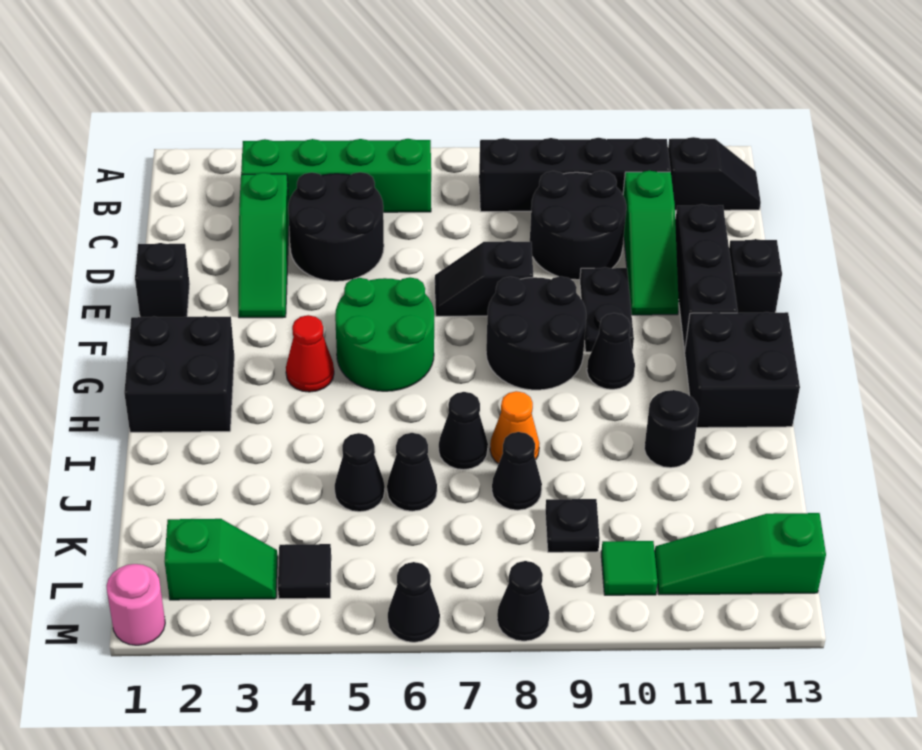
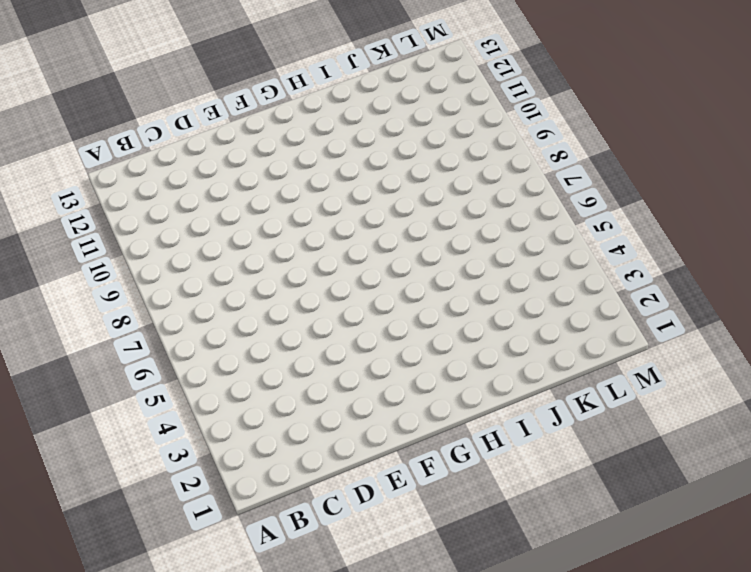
none -> green 1x4 brick [241,139,431,212]
none -> black 1x4 brick [479,137,671,212]
none -> black 1x2 slope [668,137,761,210]
none -> green 1x3 slope [238,173,289,318]

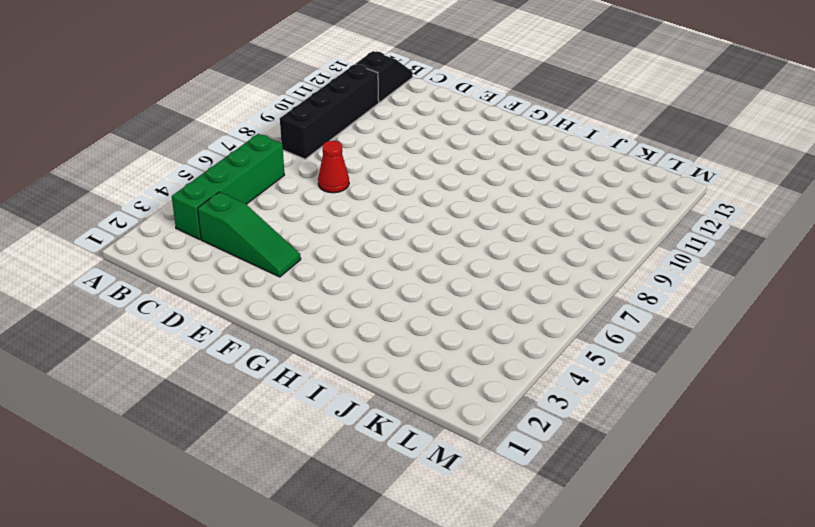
red 1x1 cone [318,141,349,193] -> red 1x1 cone moved to [286,315,334,392]
none -> black 2x2 round brick [288,172,384,281]
none -> black 2x2 round brick [530,171,626,280]
none -> green 1x3 slope [623,171,679,315]
none -> black 1x3 brick [675,204,738,351]

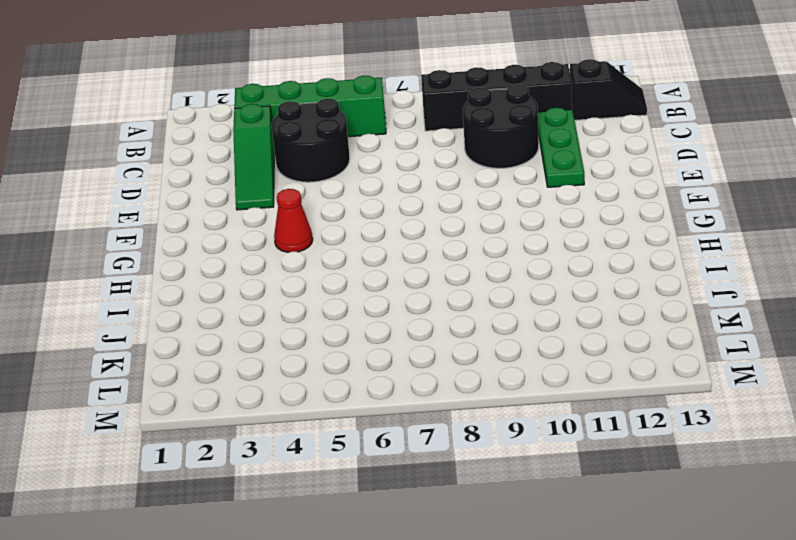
green 1x3 plate [538,108,584,187] -> green 1x3 slope [623,171,679,315]
none -> black 1x3 brick [675,204,738,351]
none -> black 1x1 brick [135,243,190,317]
none -> black 1x2 slope [435,241,533,316]
none -> black 1x2 plate [580,267,634,352]

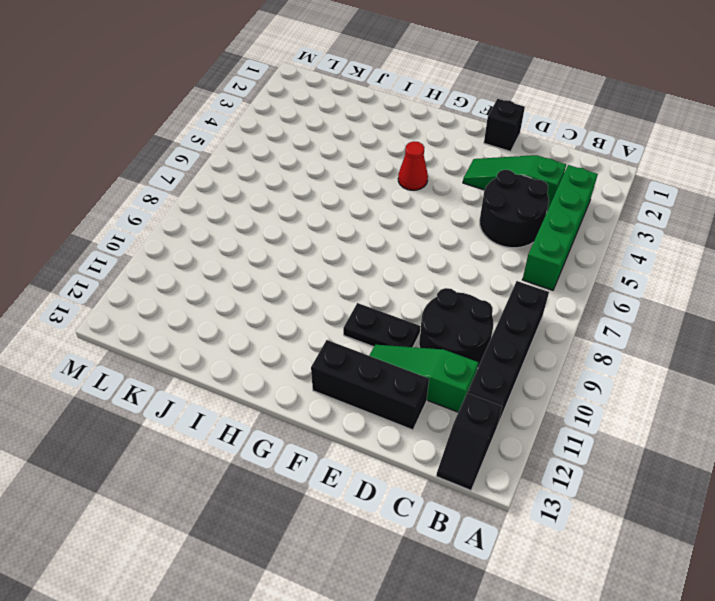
none -> black 1x2 slope [435,241,533,316]
none -> black 1x1 brick [729,239,782,313]
none -> green 2x2 round brick [335,277,434,391]
none -> black 2x2 round brick [486,276,586,390]

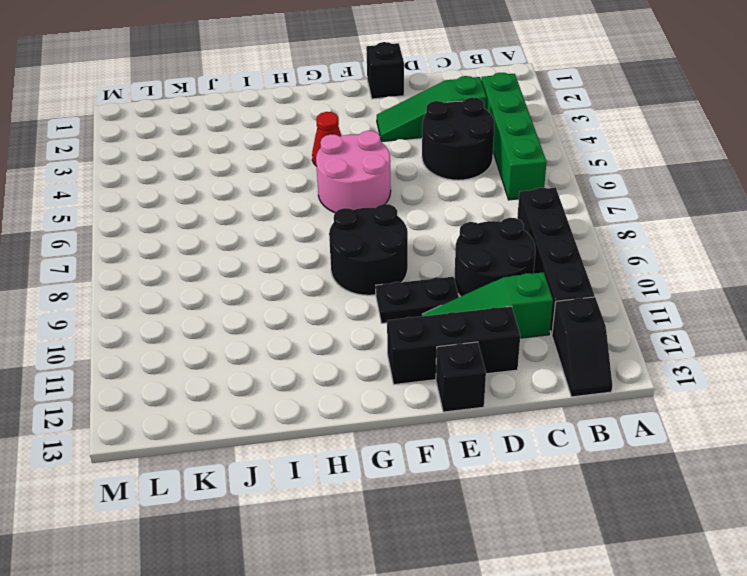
pink 2x2 round brick [316,131,391,212] -> green 2x2 round brick [335,277,434,391]
none -> black 1x2 slope [435,241,533,316]
none -> black 2x2 brick [124,316,234,432]
none -> black 1x1 cone [587,313,635,389]
none -> black 2x2 brick [685,312,800,428]

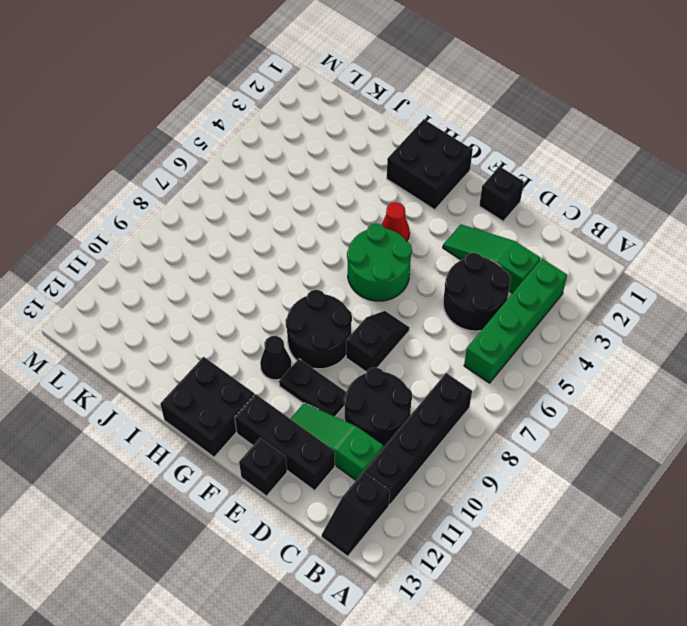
none -> black 1x1 cone [439,392,488,470]
none -> orange 1x1 cone [490,391,539,464]
none -> black 1x1 round brick [644,390,699,468]
none -> black 1x1 cone [335,433,385,512]

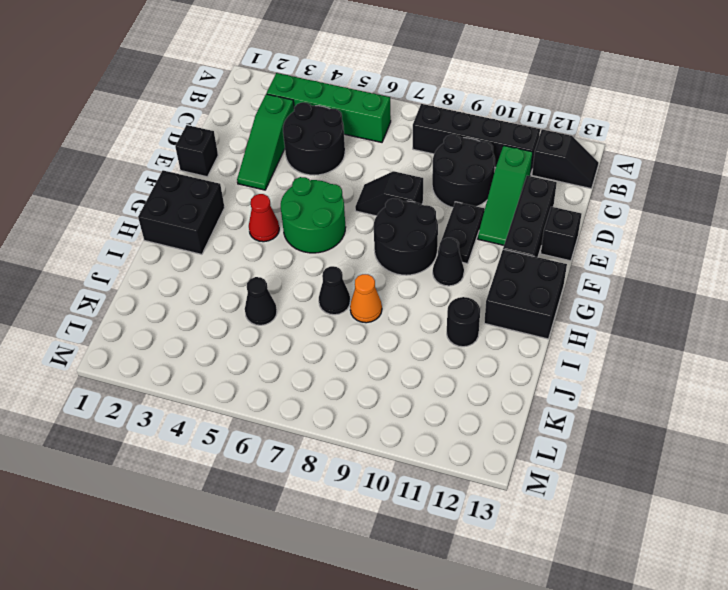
none -> black 1x1 cone [387,433,437,511]
none -> black 1x1 cone [492,432,542,510]
none -> black 1x1 plate [545,499,600,552]
none -> green 1x2 slope [165,519,278,600]

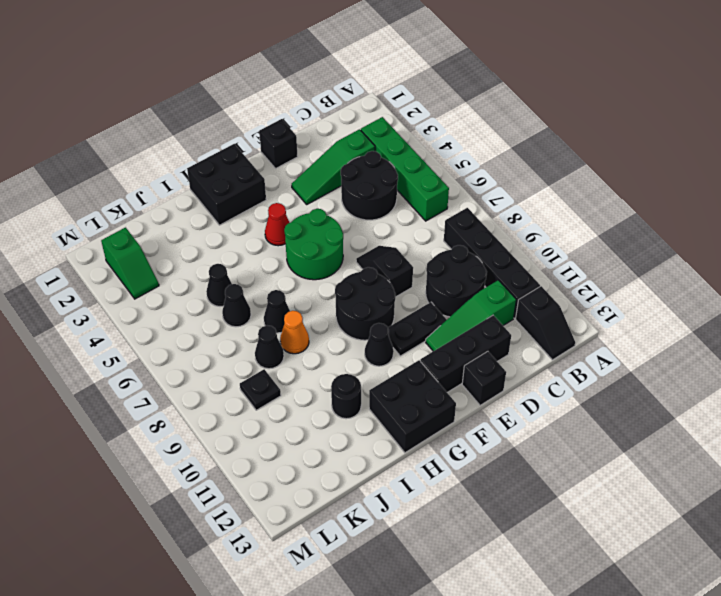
none -> black 1x1 tile [278,544,331,599]
none -> green 1x1 tile [601,541,657,595]
none -> green 1x3 slope [655,513,826,595]
none -> pink 1x1 round brick [106,564,165,645]

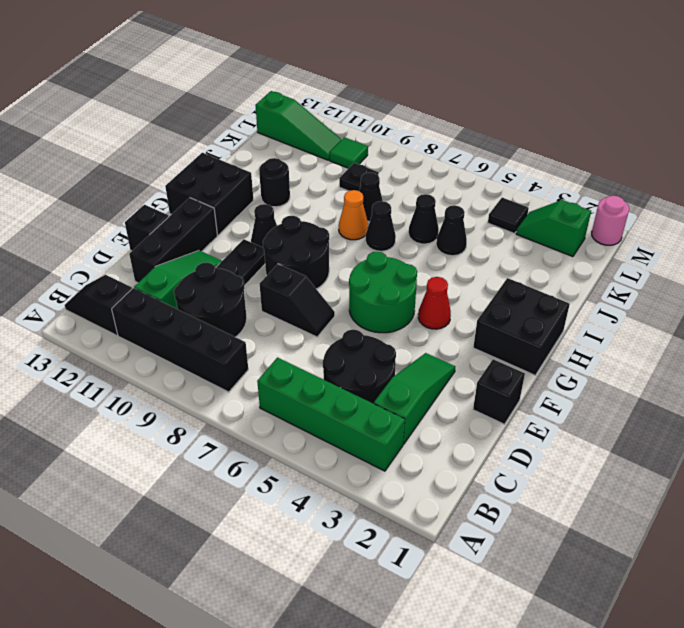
none -> black 1x1 cone [388,562,440,642]
none -> black 1x1 cone [497,561,550,641]

